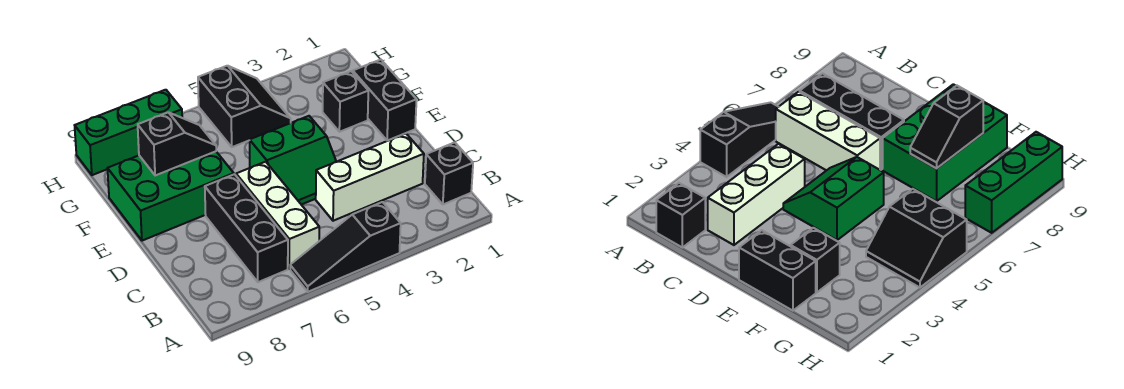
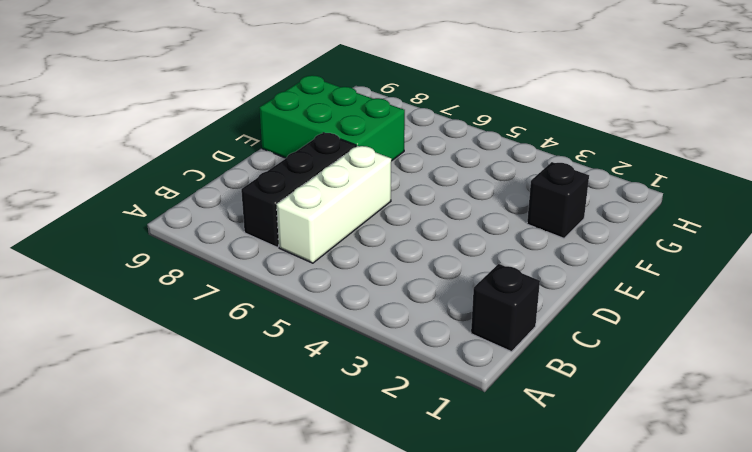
none -> black 1x3 slope [290,202,401,292]
none -> white 1x3 brick [316,133,424,221]
none -> green 2x2 slope [250,116,336,205]

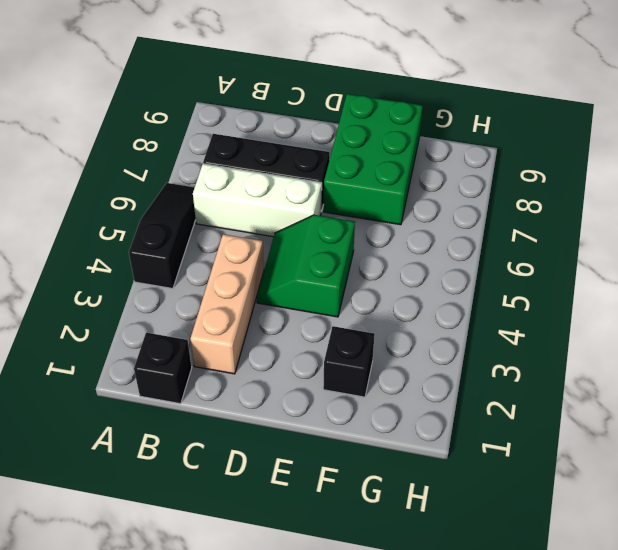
tan 1x3 brick [190,234,264,374] -> white 1x3 brick [316,133,424,221]
none -> black 1x2 brick [353,60,417,141]
none -> black 2x2 slope [198,66,291,147]
none -> green 1x3 brick [75,90,182,175]

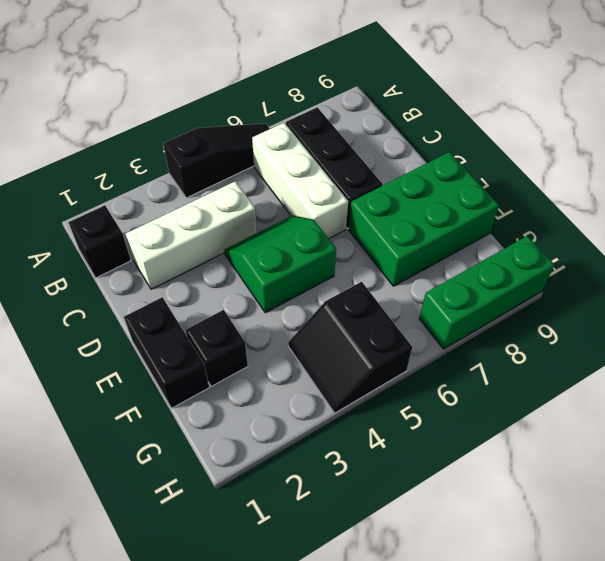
none -> black 1x2 slope [138,112,216,176]

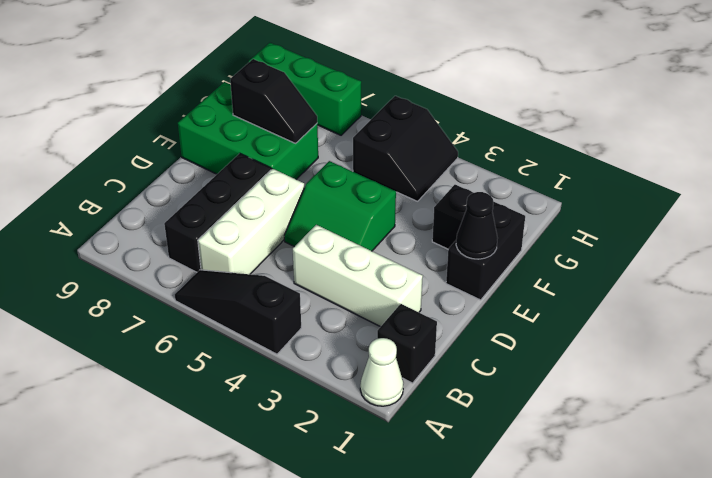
white 1x1 cone [360,338,403,406] -> none
black 1x1 cone [456,192,498,259] -> none

